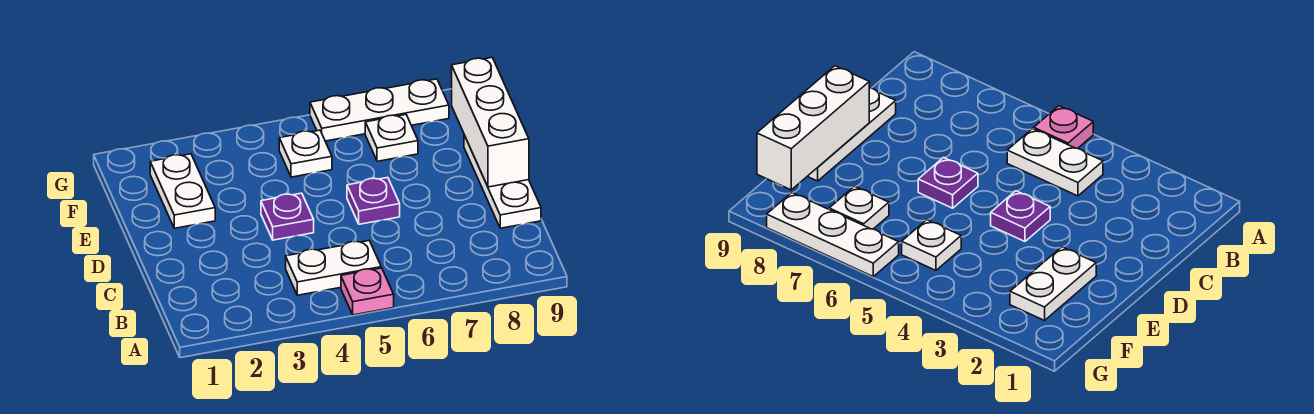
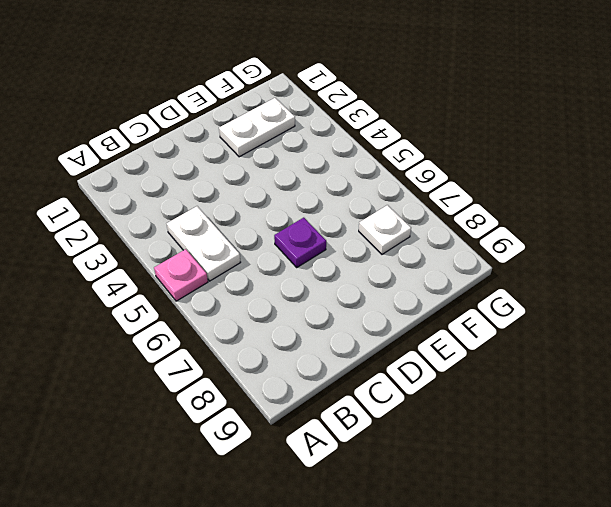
none -> white 1x3 plate [464,135,541,228]
none -> purple 1x1 plate [261,193,314,240]

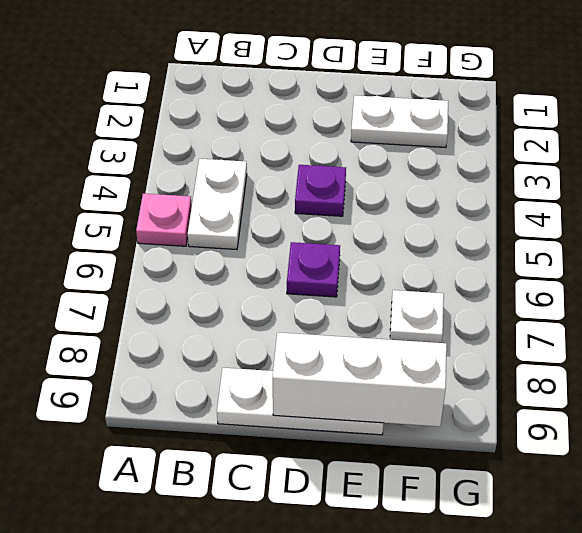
none -> white 1x1 plate [279,130,332,177]
none -> white 1x3 plate [310,79,449,141]

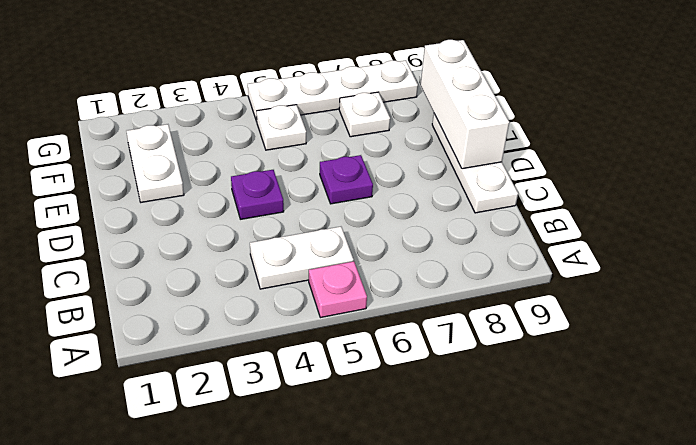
white 1x4 plate [248,60,418,122] -> white 1x3 plate [310,79,449,141]

